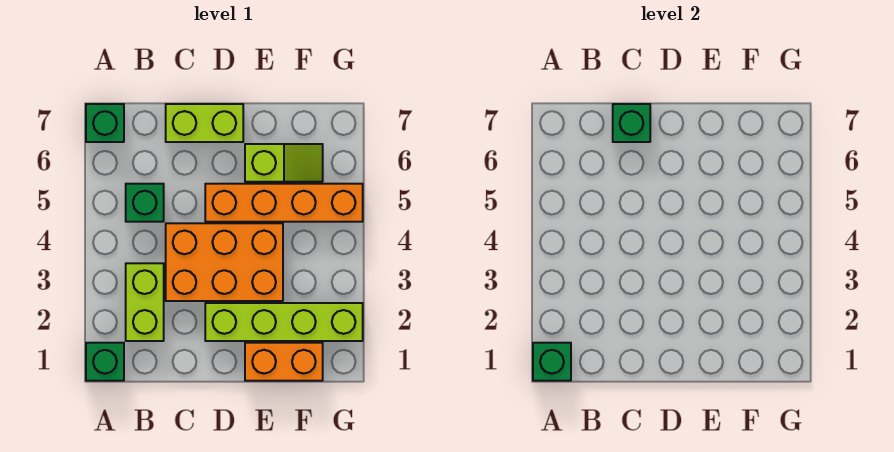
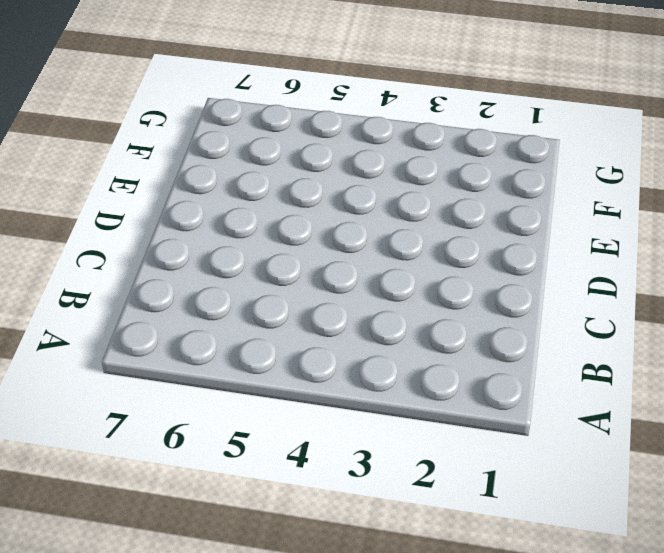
none -> green 1x1 brick [86,343,124,381]
none -> green 1x1 brick [86,104,124,142]
none -> lime 1x2 brick [126,263,164,341]

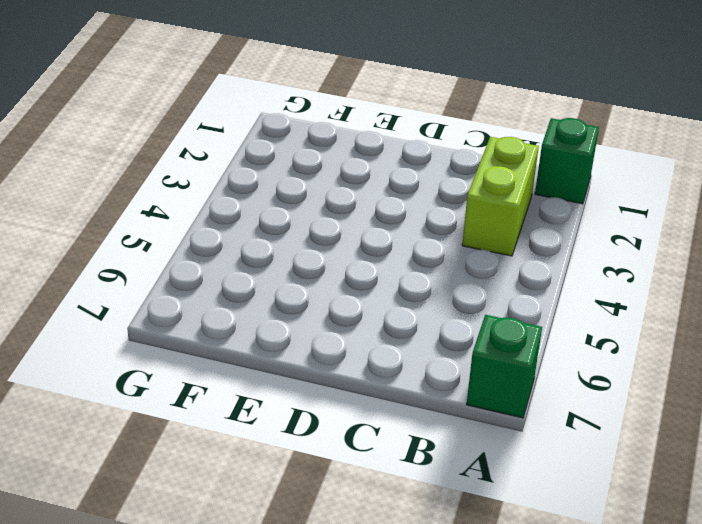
none -> green 1x1 brick [126,184,164,222]
none -> orange 2x3 brick [166,223,283,301]
none -> lime 1x2 brick [166,104,243,142]

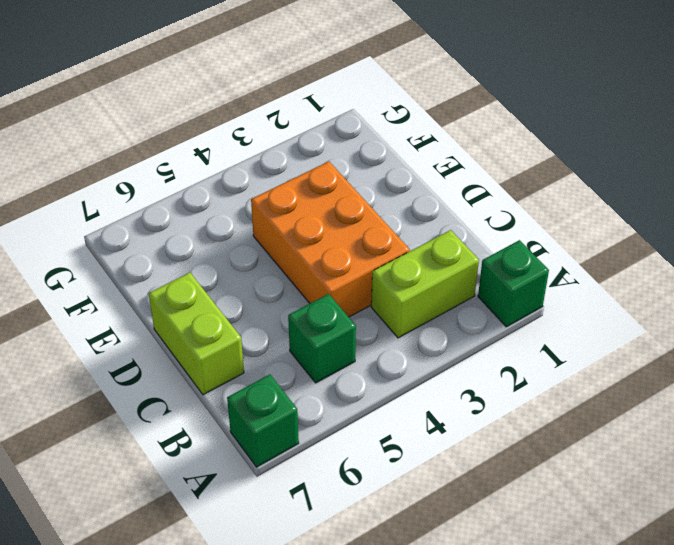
none -> lime 1x4 brick [205,303,363,341]
none -> orange 1x4 brick [205,184,363,222]
none -> orange 1x2 brick [245,343,323,381]

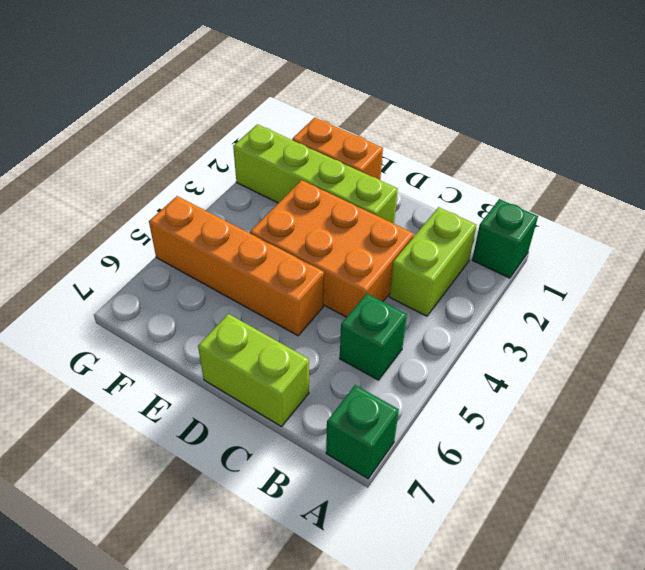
none -> lime 1x2 slope [245,144,323,182]
none -> green 1x1 brick [533,343,571,381]
none -> green 1x1 brick [613,104,650,142]

